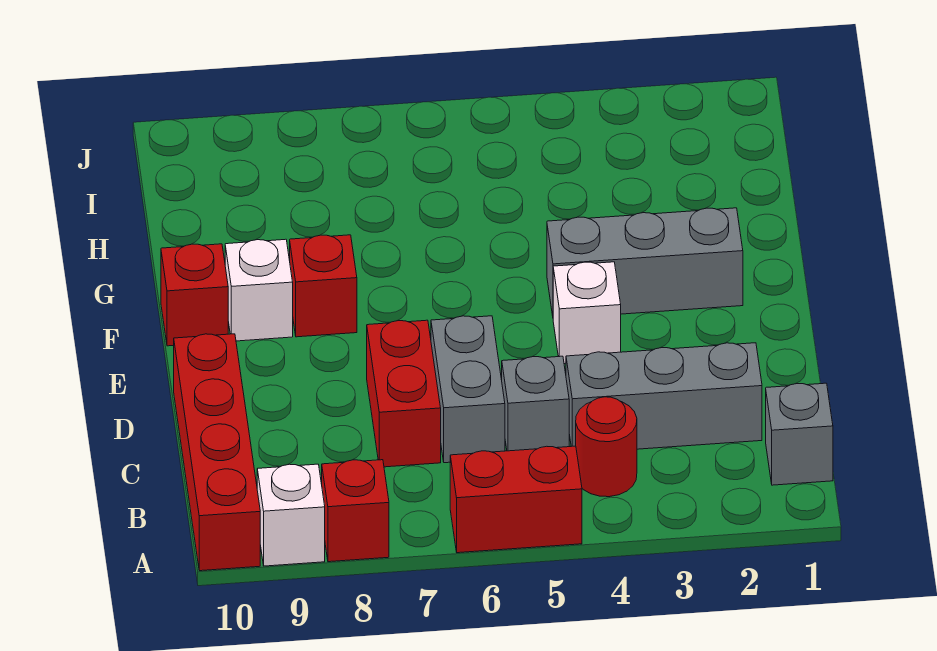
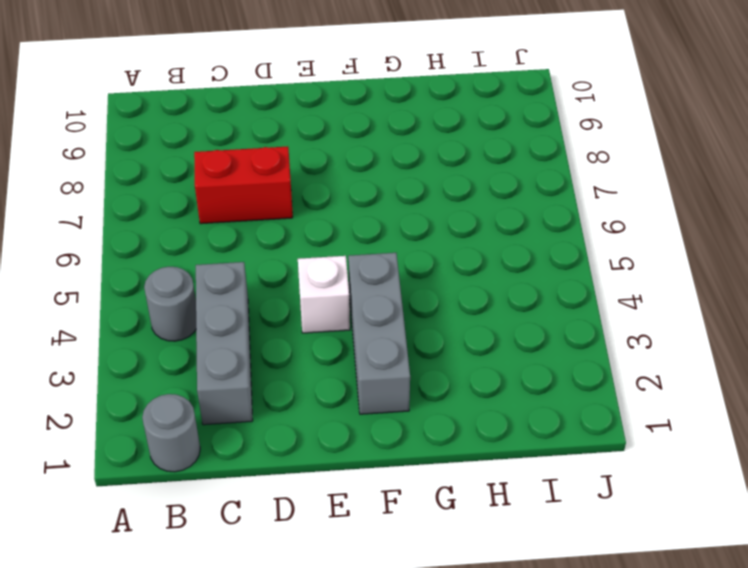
grey 1x1 round brick [142,394,200,472] -> grey 1x1 brick [766,383,833,485]
grey 1x1 round brick [144,267,196,341] -> red 1x1 round brick [576,397,637,497]
none -> red 1x2 brick [450,446,582,553]
none -> red 1x1 brick [322,460,389,562]
none -> white 1x1 brick [257,464,325,566]

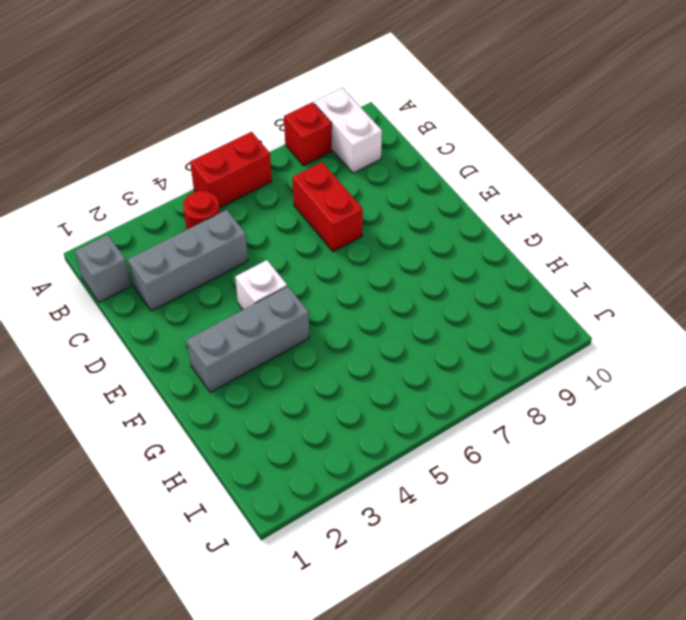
white 1x2 brick [314,88,382,173] -> white 1x1 brick [257,464,325,566]
none -> red 1x4 brick [174,334,260,571]
none -> grey 1x1 brick [502,356,569,451]
none -> grey 1x2 brick [431,316,505,463]

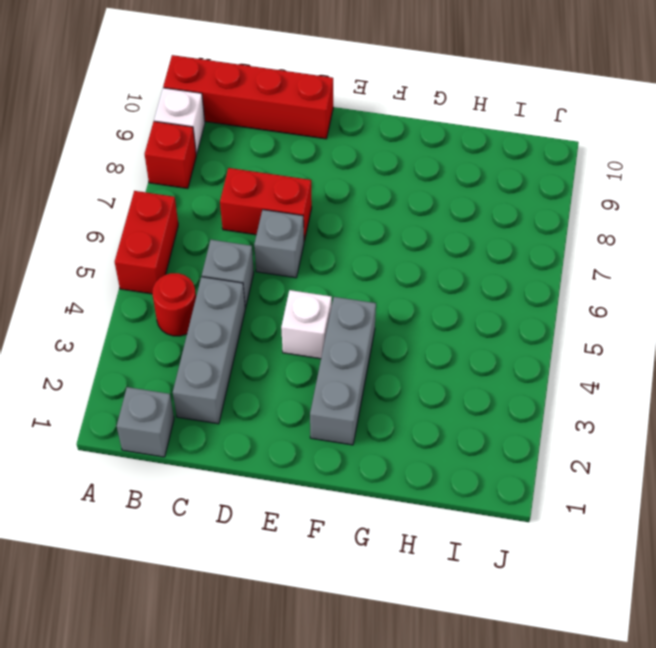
grey 1x1 brick [254,210,304,278] -> grey 1x2 brick [431,316,505,463]
none -> red 1x1 brick [290,235,357,337]
none -> white 1x1 brick [225,239,293,341]
none -> red 1x1 brick [161,244,228,346]

